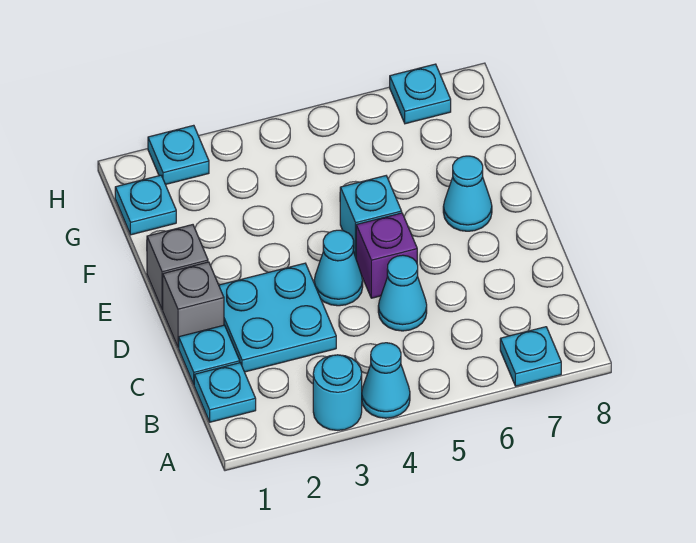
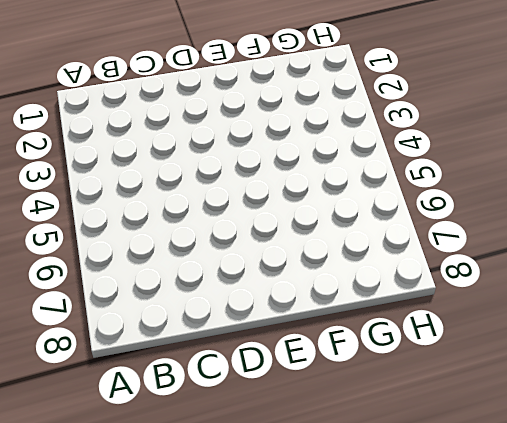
none -> cyan 1x1 round brick [313,355,362,430]
none -> cyan 1x1 cone [362,343,410,418]
none -> cyan 1x1 plate [500,327,561,386]

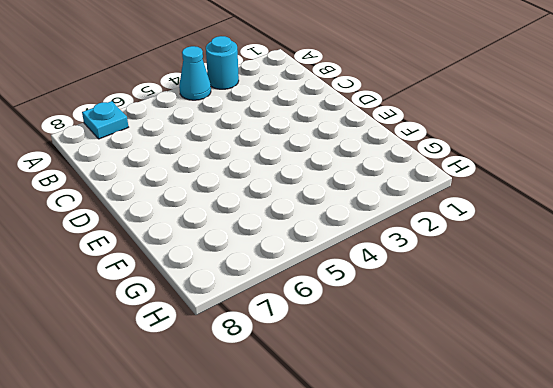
none -> cyan 1x1 plate [194,363,256,422]
none -> cyan 1x1 plate [179,325,240,384]
none -> cyan 2x2 plate [219,263,336,372]

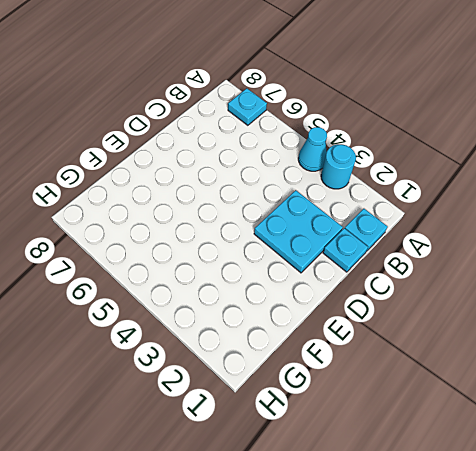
none -> cyan 1x1 cone [378,255,427,331]
none -> grey 1x1 brick [163,262,224,347]
none -> cyan 1x1 cone [314,230,363,306]

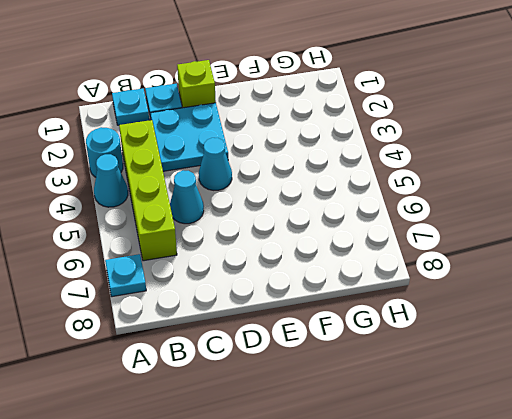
lime 1x4 brick [119,120,177,261] -> none
lime 1x1 brick [177,60,216,108] -> grey 1x1 brick [163,262,224,347]
none -> purple 1x1 brick [356,213,417,298]
none -> grey 1x1 brick [147,225,208,310]
none -> cyan 1x1 brick [340,176,402,257]

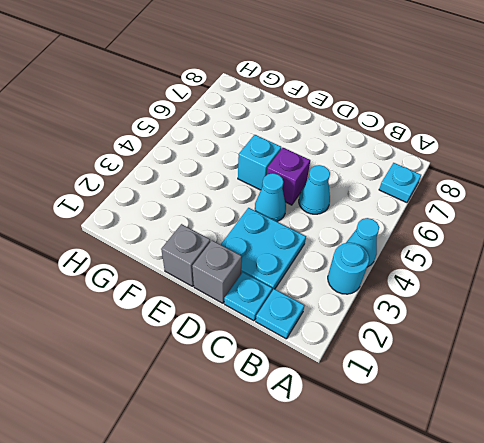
none -> cyan 1x1 cone [443,156,492,231]
none -> cyan 1x1 plate [115,175,176,235]
none -> cyan 1x1 plate [148,125,209,184]

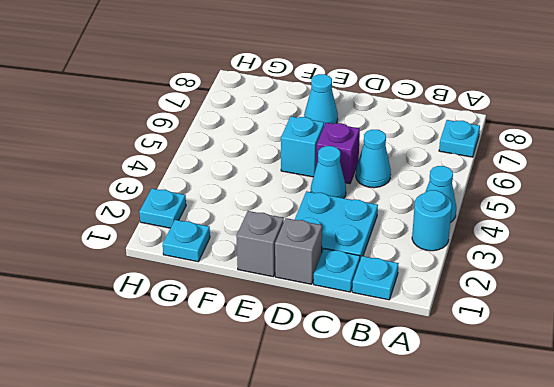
none -> cyan 1x1 plate [390,64,451,124]

